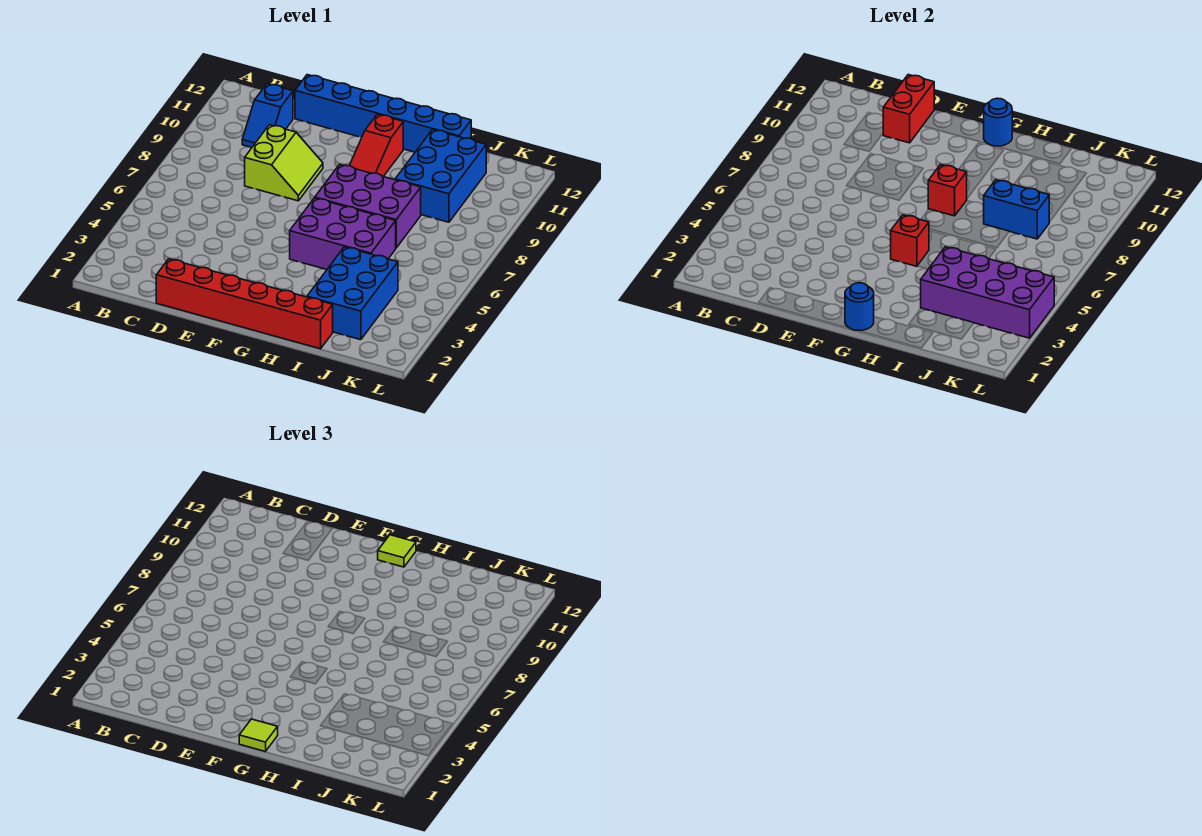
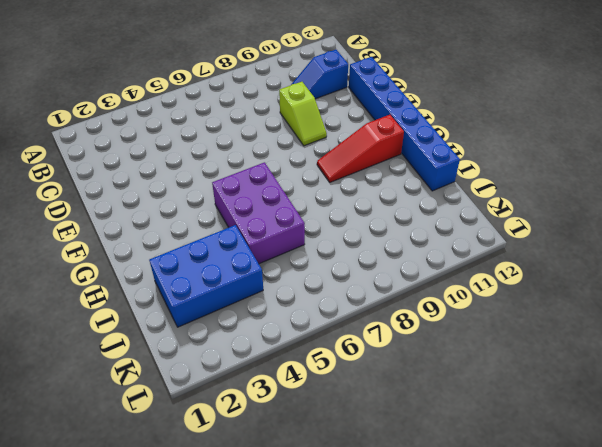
lime 1x2 slope [279,82,327,146] -> lime 2x2 slope [245,125,323,201]
none -> red 1x6 brick [156,259,333,349]
none -> purple 2x3 brick [315,165,421,248]
none -> blue 2x3 brick [395,130,486,222]

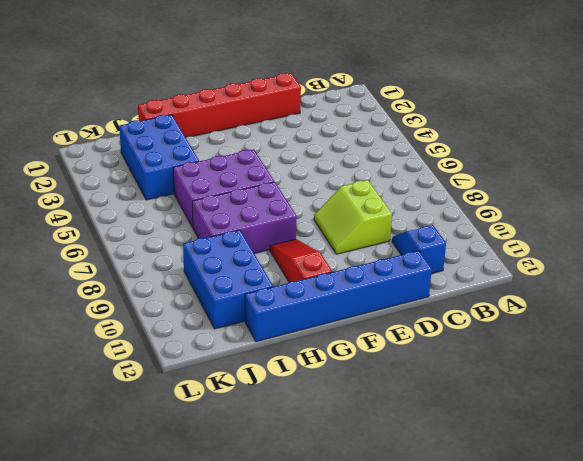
none -> red 1x2 brick [883,75,934,143]
none -> blue 1x1 round brick [845,283,874,331]
none -> red 1x1 brick [891,215,929,266]

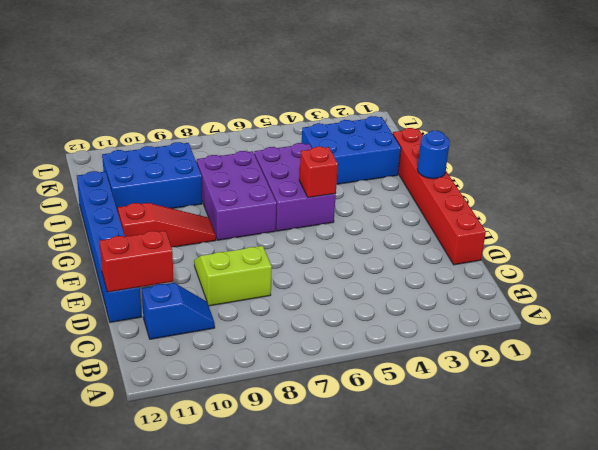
none -> red 1x1 brick [928,165,967,216]
none -> blue 1x1 round brick [984,98,1012,146]
none -> purple 2x4 brick [921,247,1054,338]

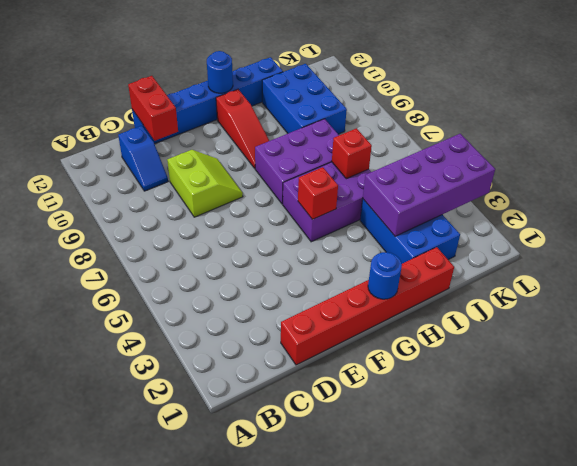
red 1x1 brick [332,128,372,179] -> red 1x1 brick moved to [928,165,967,216]
none -> blue 1x2 brick [984,180,1049,239]
none -> lime 1x1 tile [239,719,278,752]
none -> lime 1x1 tile [378,535,416,567]

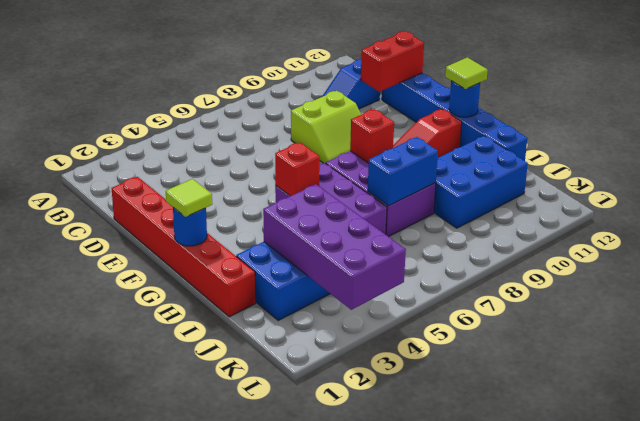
blue 1x2 brick [368,137,438,206] -> blue 1x2 brick turned to [984,180,1049,239]

